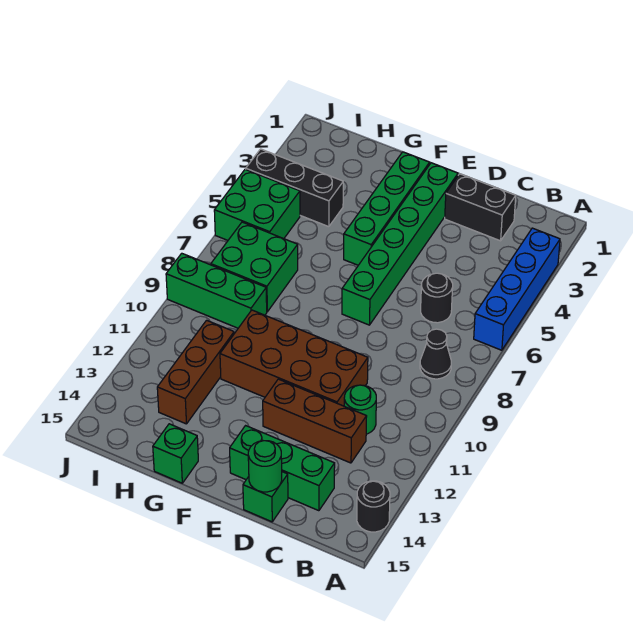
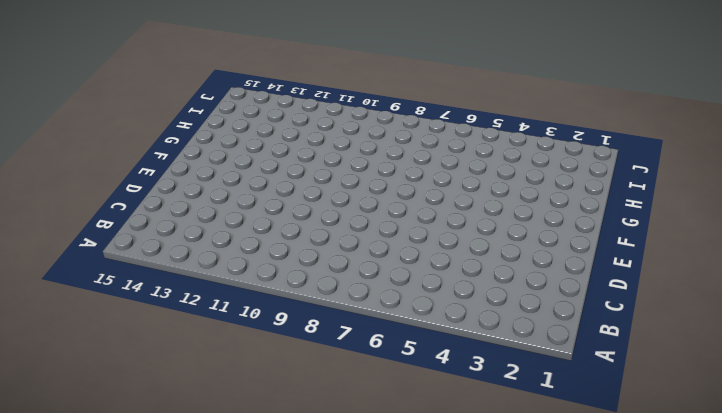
none -> blue 1x4 brick [474,228,560,350]
none -> black 1x1 round brick [357,481,390,532]
none -> black 1x1 cone [420,329,451,379]

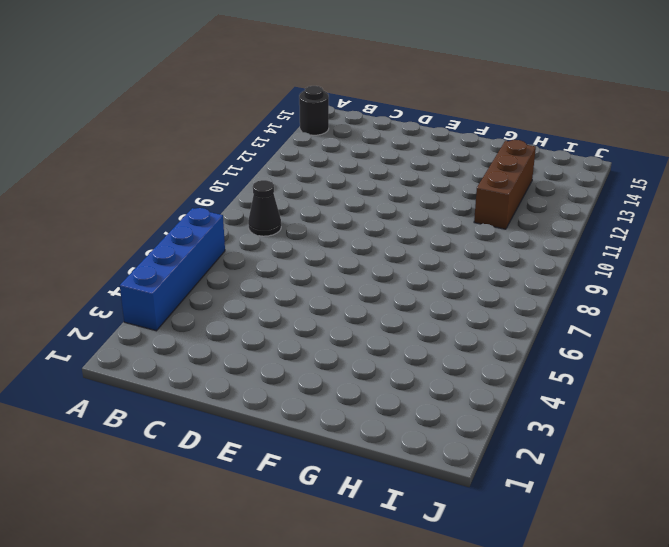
none -> black 1x2 brick [445,174,516,241]
none -> black 1x1 round brick [421,273,453,323]
none -> green 1x1 round brick [344,385,376,434]

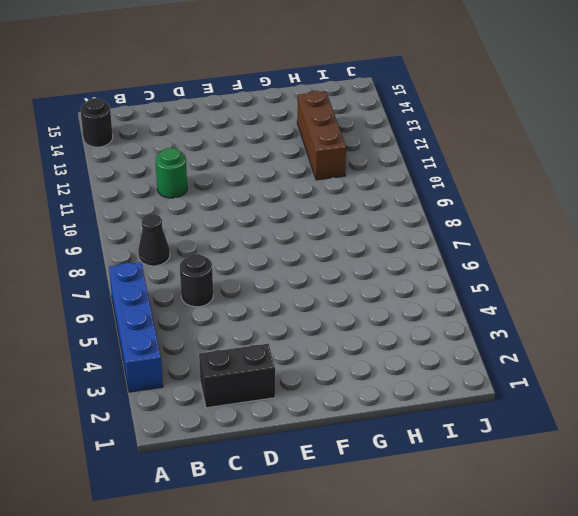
none -> brown 1x3 brick [263,379,367,463]
none -> green 1x3 brick [230,426,335,511]
none -> brown 2x4 brick [220,310,368,406]

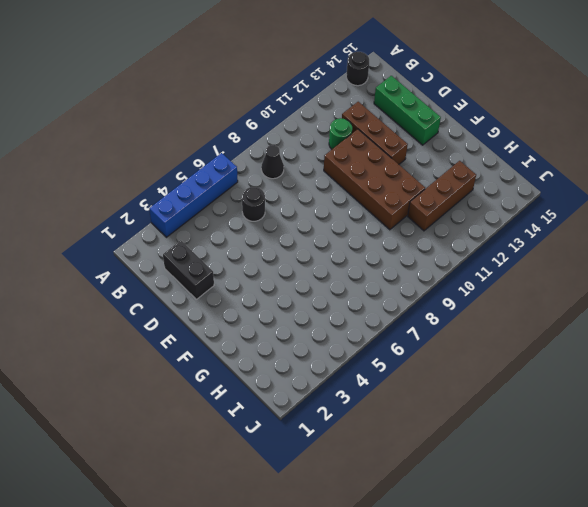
none -> green 1x1 brick [243,472,288,522]
none -> green 1x6 brick [342,163,458,325]
none -> green 1x4 brick [344,152,430,265]

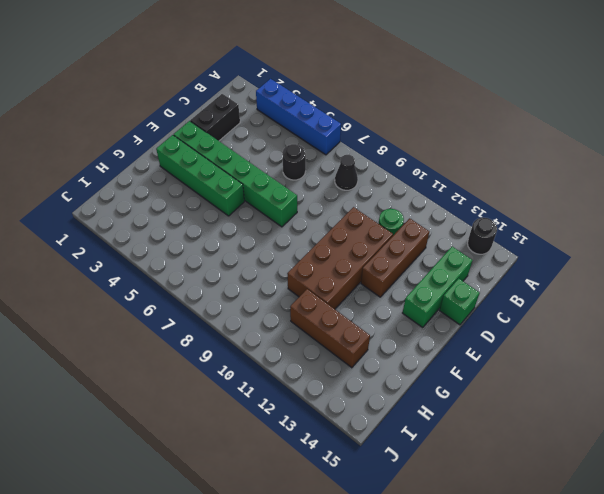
none -> green 1x1 brick [153,424,198,483]
none -> black 1x3 brick [246,149,343,227]
none -> green 2x2 brick [211,222,298,312]

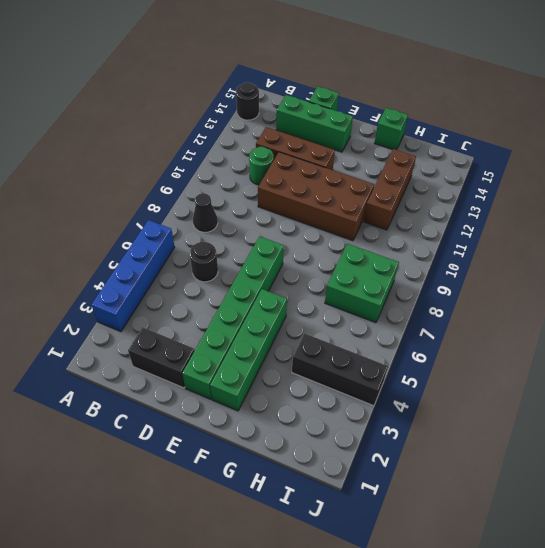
none -> green 1x3 brick [166,253,267,328]
none -> green 2x2 brick [214,169,300,240]
none -> green 1x1 round brick [248,441,282,492]

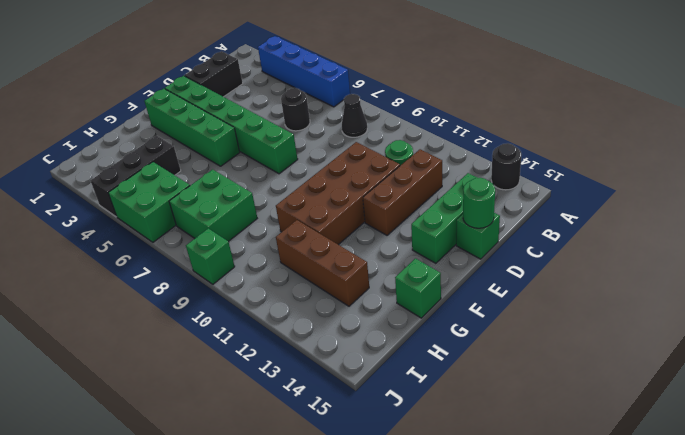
green 1x1 brick [186,228,235,284] -> green 1x3 brick [166,253,267,328]

